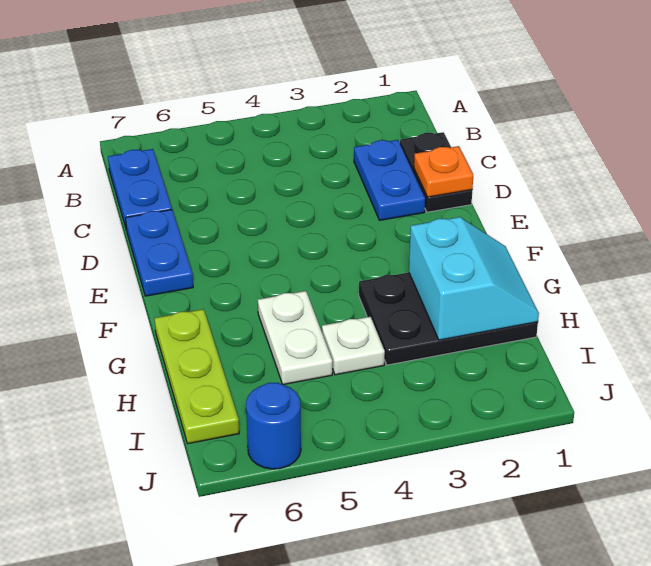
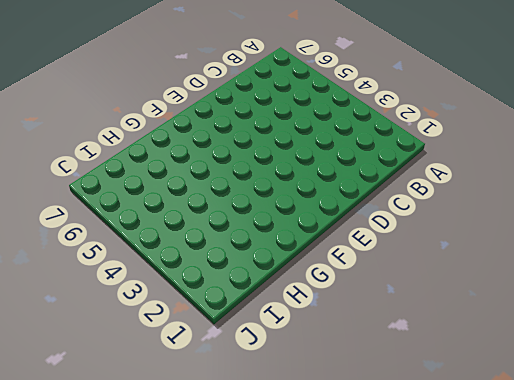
none -> blue 1x2 plate [108,149,172,230]
none -> black 1x2 plate [400,132,472,212]

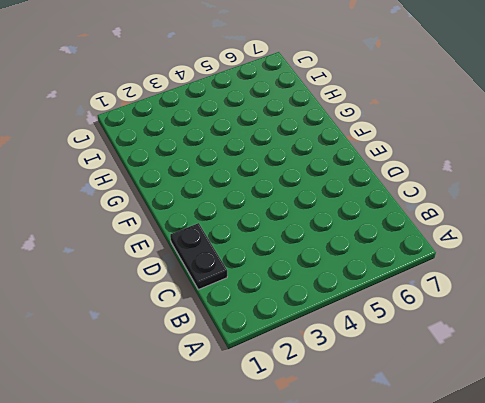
none -> blue 1x2 plate [108,149,172,230]
none -> blue 1x2 plate [354,140,425,220]

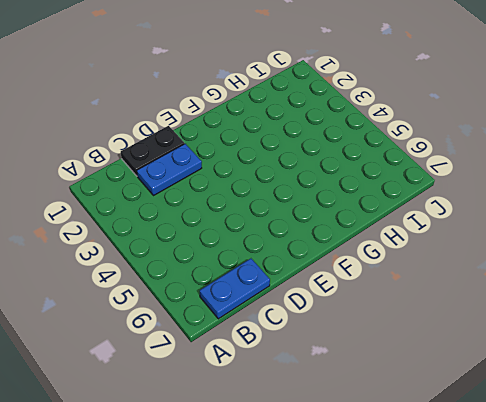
none -> blue 1x2 plate [126,210,193,296]
none -> black 2x3 plate [359,272,538,365]

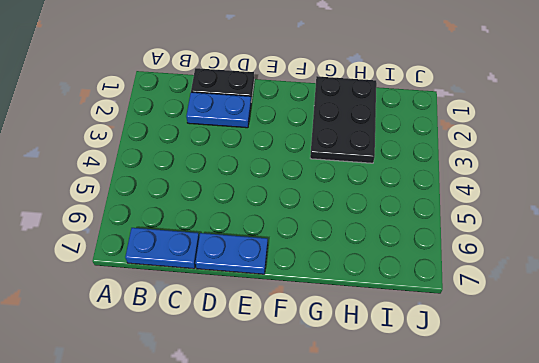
none -> white 1x2 plate [258,291,332,385]
none -> lime 1x3 plate [155,309,239,444]

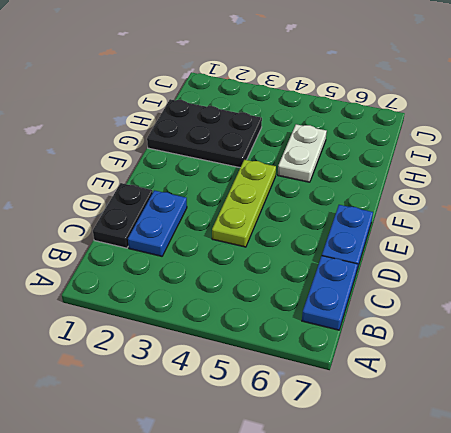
lime 1x3 plate [212,160,276,247] -> lime 1x3 plate moved to [155,309,239,444]
none -> white 1x1 plate [322,317,385,375]
none -> blue 1x1 round brick [246,383,301,469]

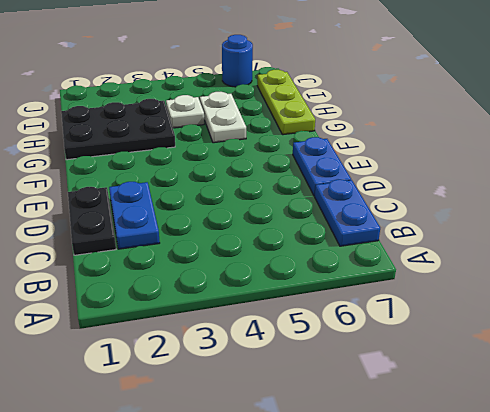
none -> orange 1x1 plate [414,146,473,197]
none -> cyan 2x2 slope [409,217,539,340]

